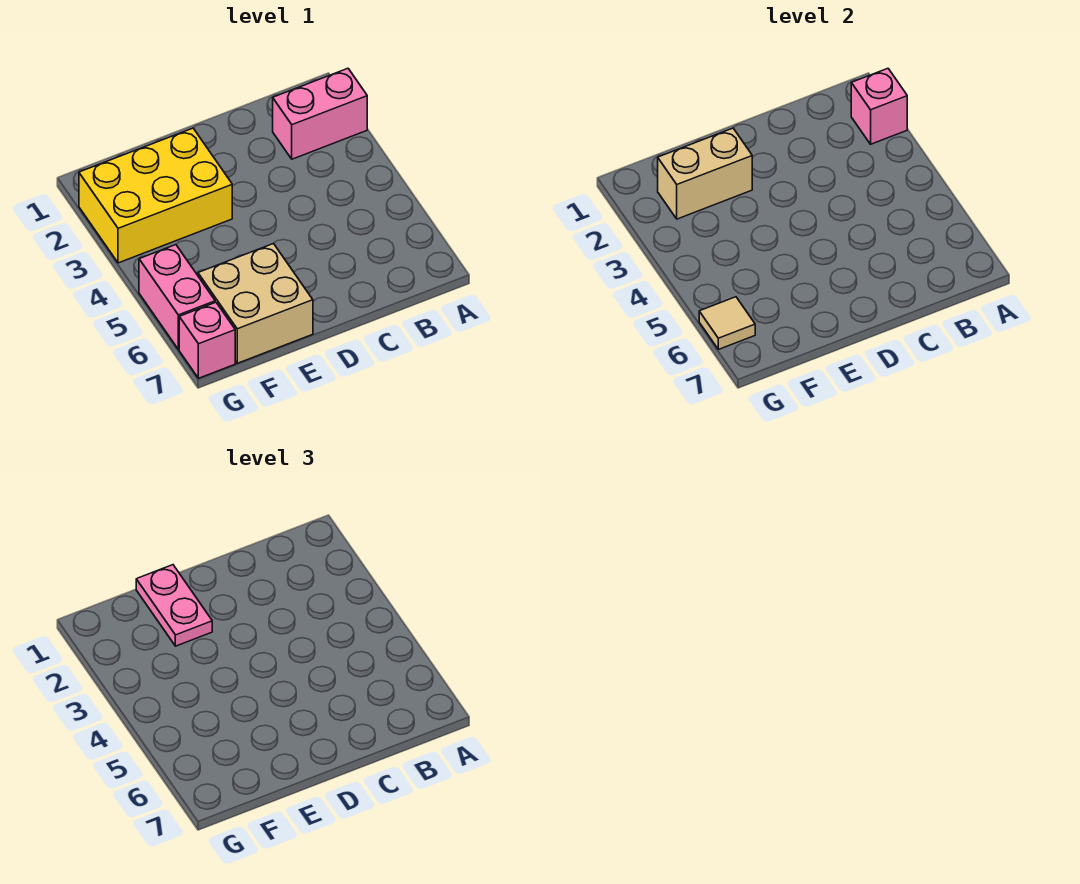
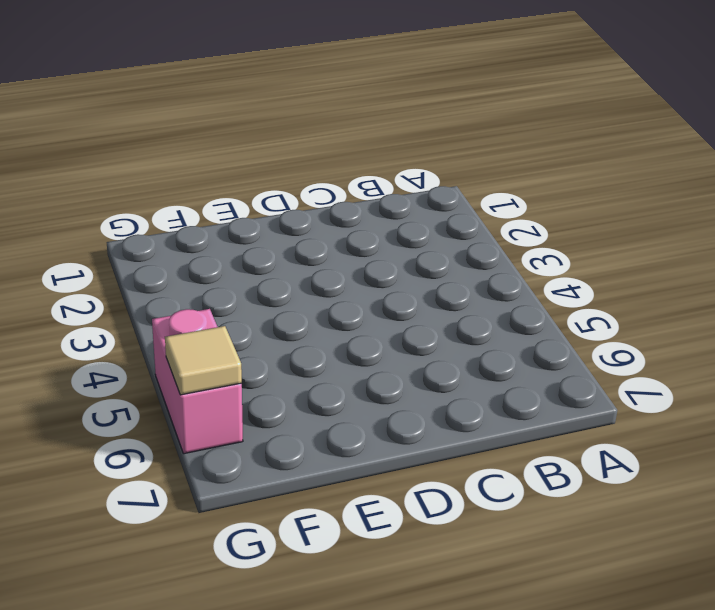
none -> pink 1x2 brick [273,68,367,159]
none -> yellow 2x3 brick [79,128,232,263]

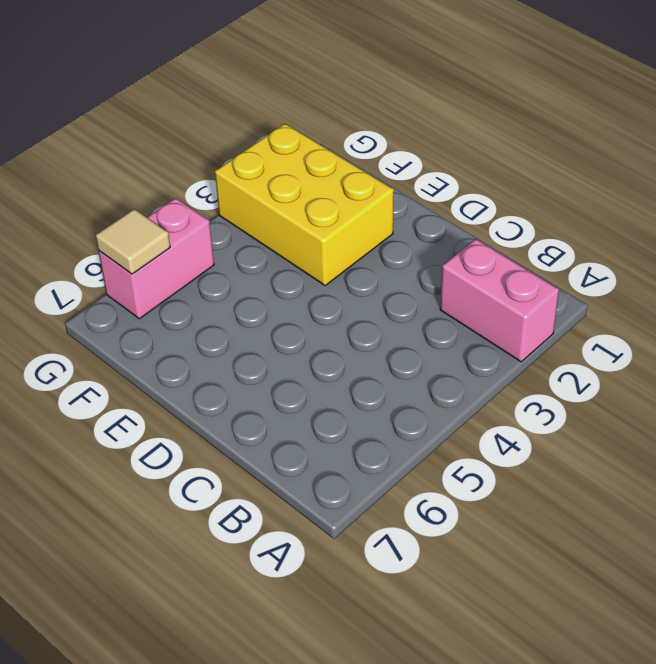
none -> tan 2x2 brick [198,243,313,363]
none -> pink 1x1 brick [179,302,235,378]

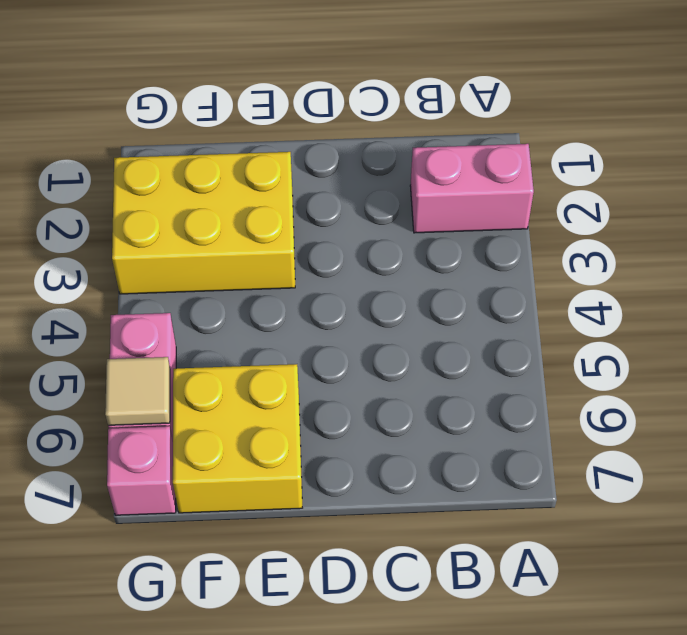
yellow 2x2 brick [173,364,302,513] -> tan 2x2 brick [198,243,313,363]
none -> pink 1x1 brick [851,68,907,144]
none -> tan 1x2 brick [658,128,752,219]

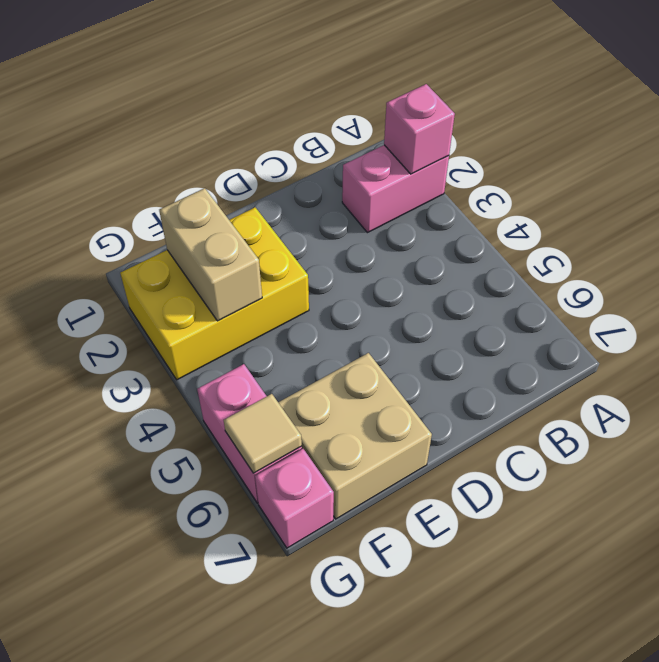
tan 1x2 brick [159,188,262,321] -> tan 1x2 brick turned to [658,128,752,219]
none -> pink 1x2 plate [136,565,212,646]

